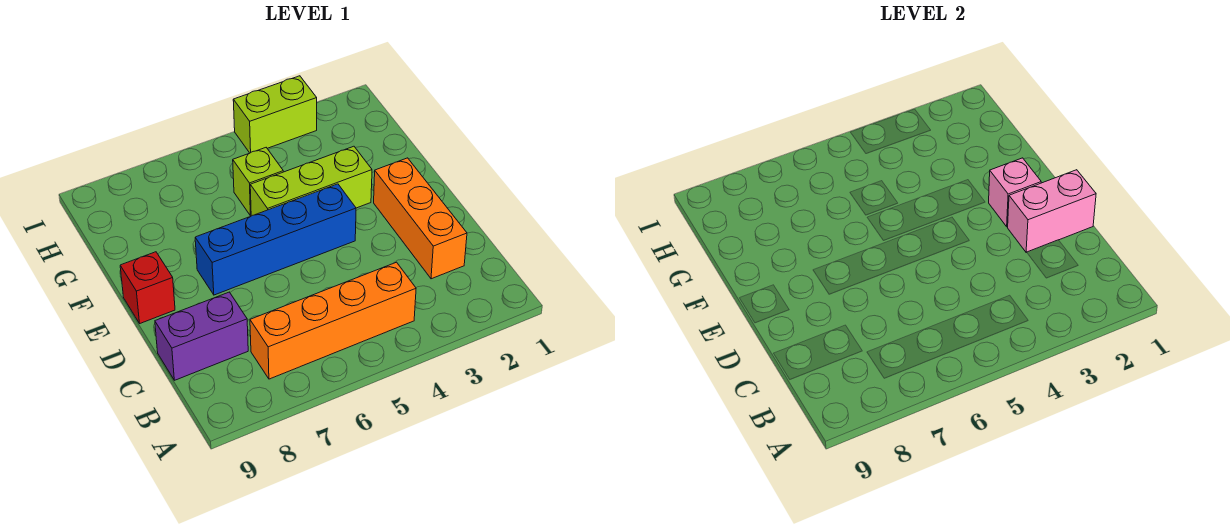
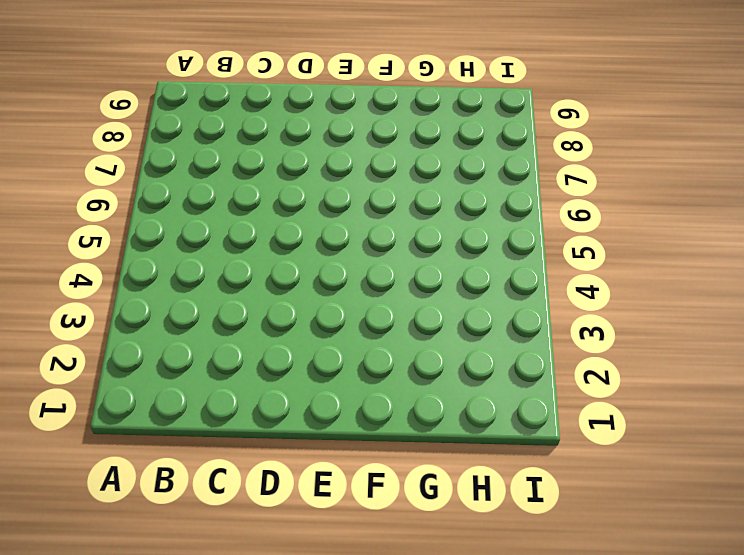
none -> orange 1x4 brick [250,262,416,379]
none -> orange 1x3 brick [374,158,467,279]

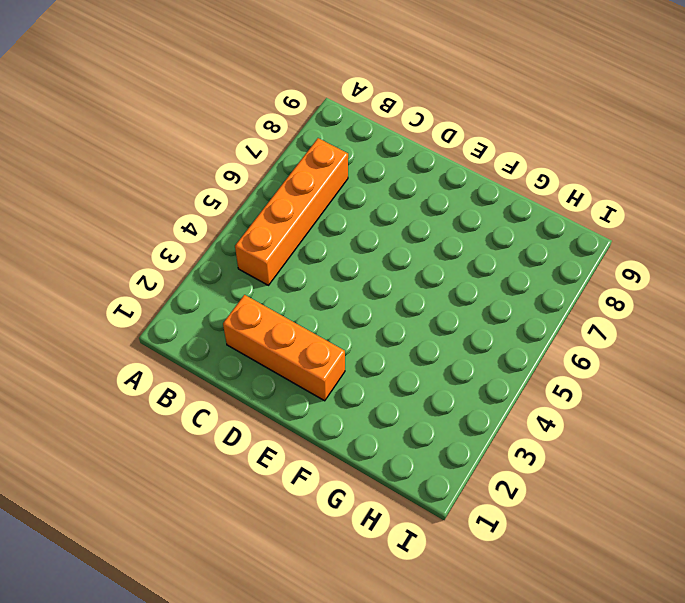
none -> purple 1x2 brick [155,292,248,380]
none -> blue 1x4 brick [195,184,356,295]

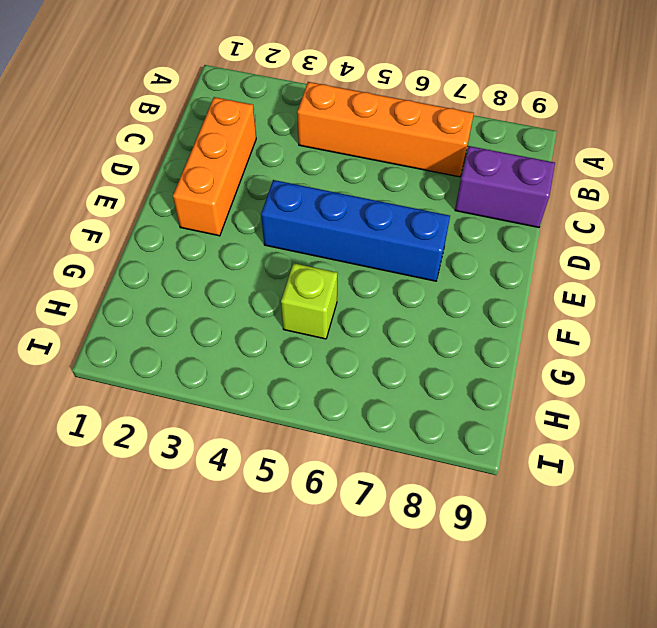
none -> red 1x1 brick [120,252,175,323]
none -> lime 1x3 brick [250,146,372,216]

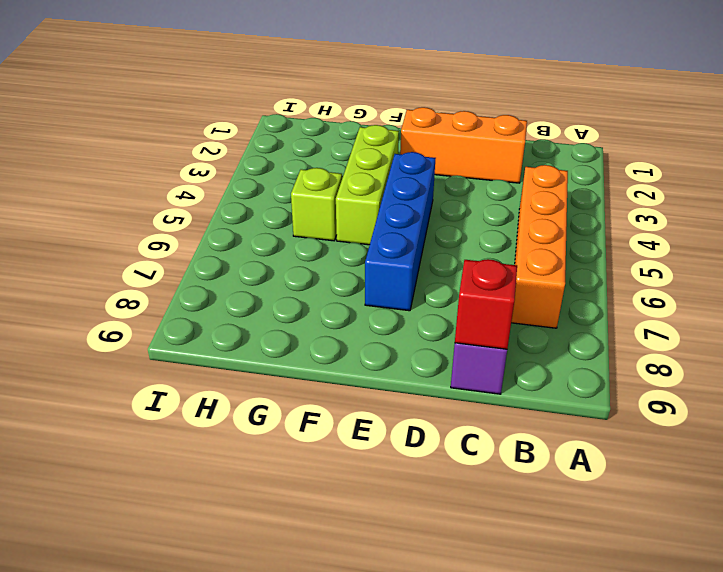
red 1x1 brick [455,259,517,349] -> red 1x1 brick moved to [120,252,175,323]
none -> lime 1x2 brick [233,76,317,153]
none -> pink 1x2 brick [1007,170,1096,253]

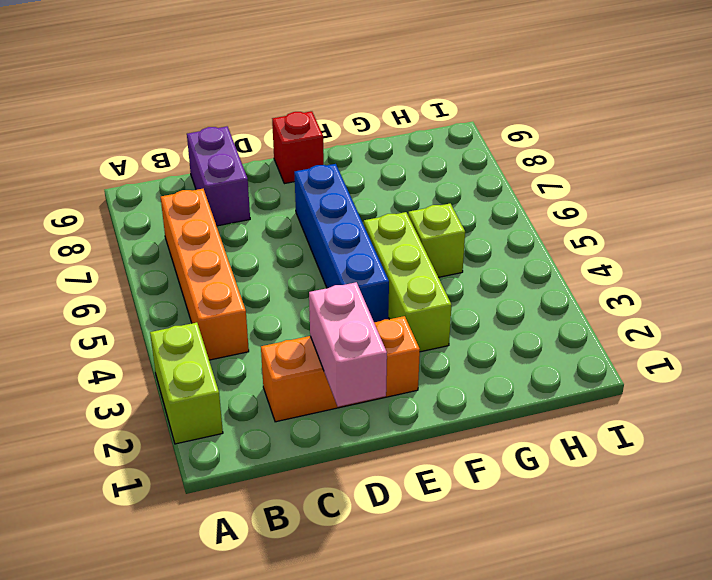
lime 1x2 brick [150,322,223,444] -> lime 1x2 brick moved to [233,76,317,153]
none -> pink 1x1 brick [989,158,1041,227]

